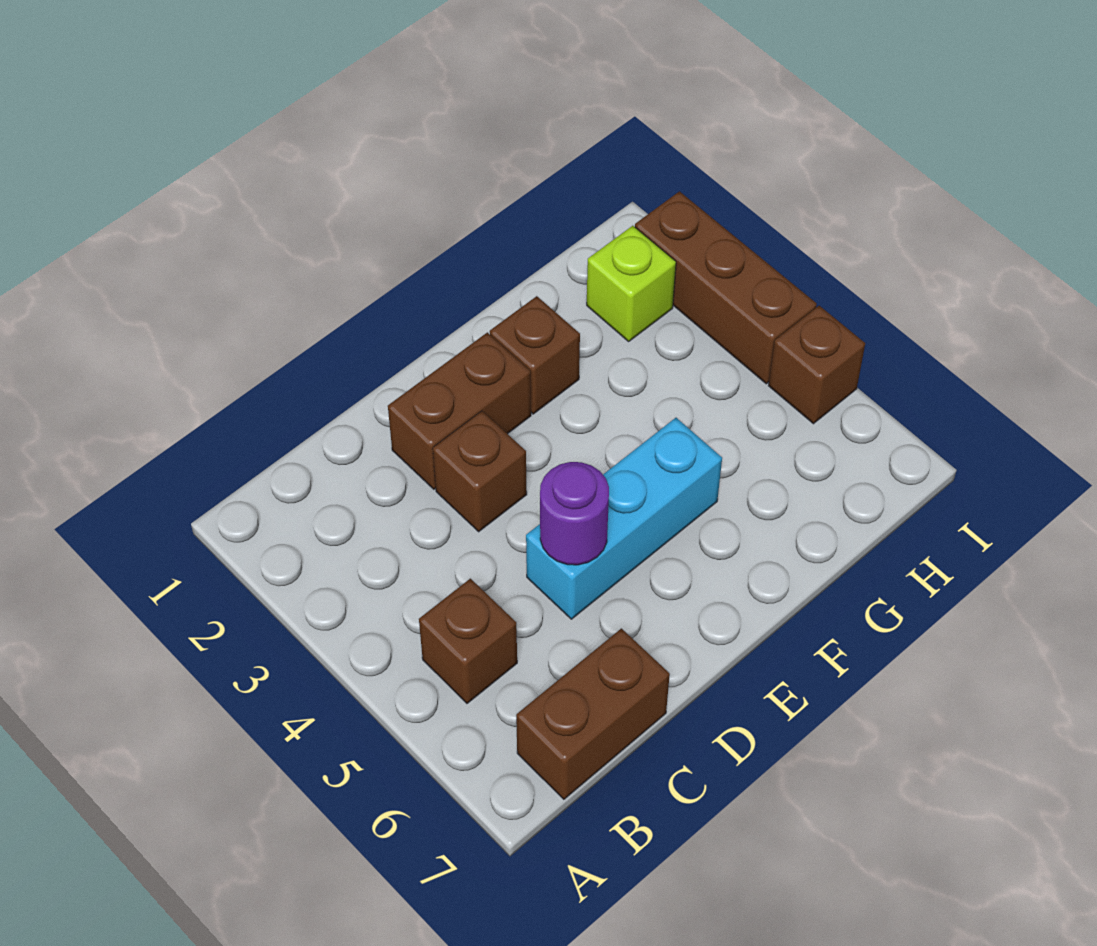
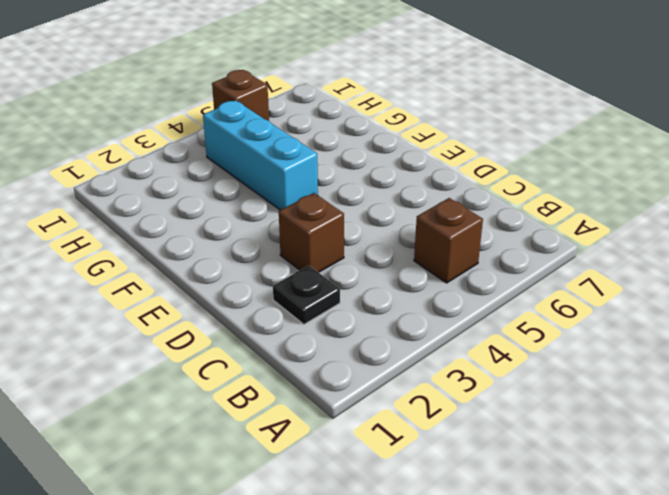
black 1x1 plate [273,266,340,324] -> none
cyan 1x3 brick [203,100,318,210] -> cyan 1x3 brick moved to [526,418,722,619]
none -> brown 1x2 brick [516,629,670,799]
none -> brown 1x2 brick [388,332,531,489]

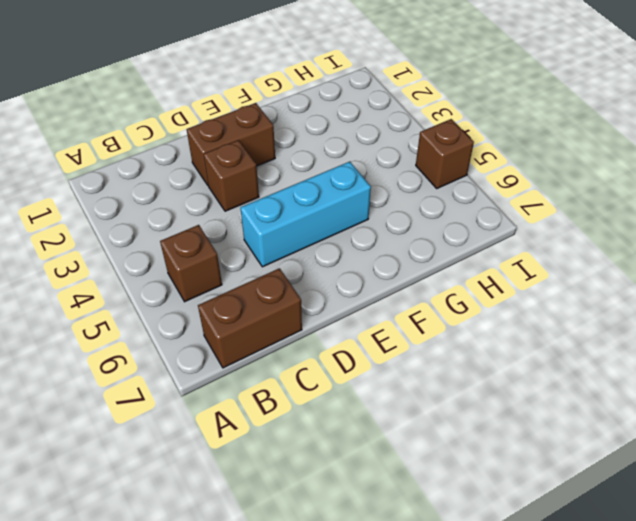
none -> brown 1x1 brick [490,296,580,414]
none -> lime 1x1 brick [587,226,676,341]

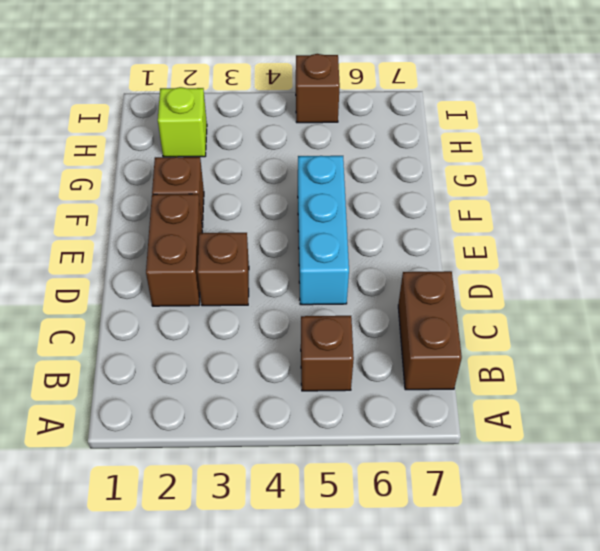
none -> brown 1x3 brick [635,191,817,384]
none -> purple 1x1 round brick [540,462,609,565]

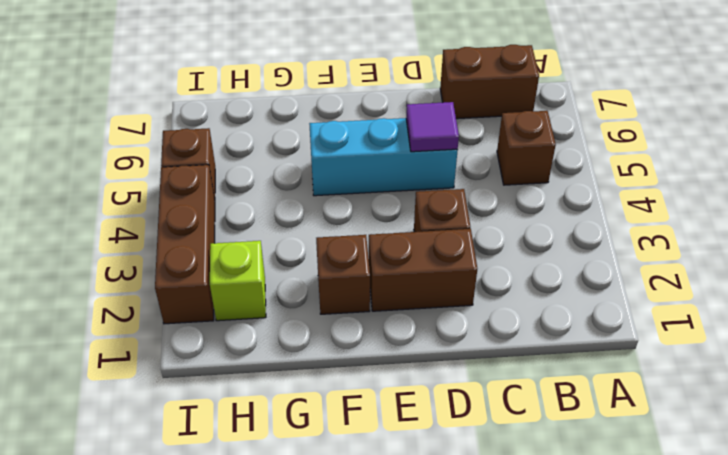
purple 1x1 tile [406,102,459,152] -> purple 1x1 round brick [540,462,609,565]

